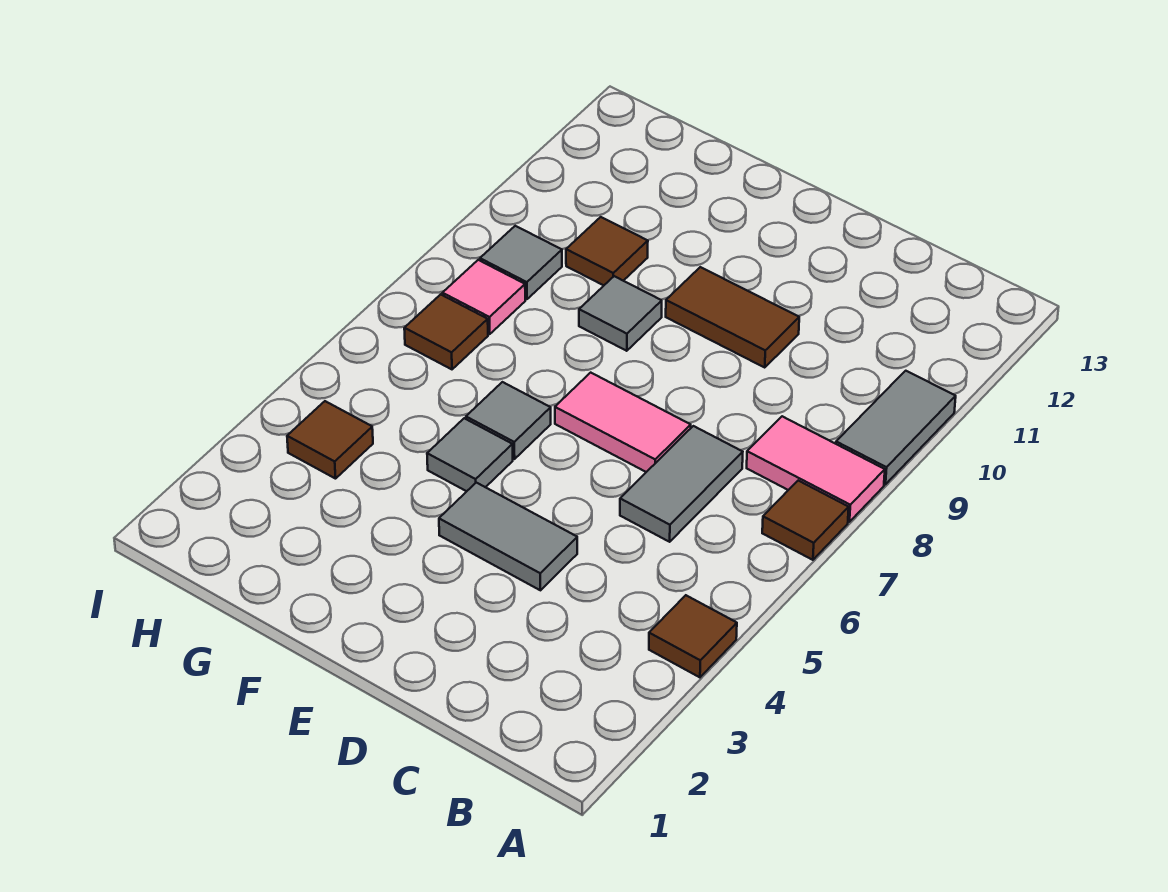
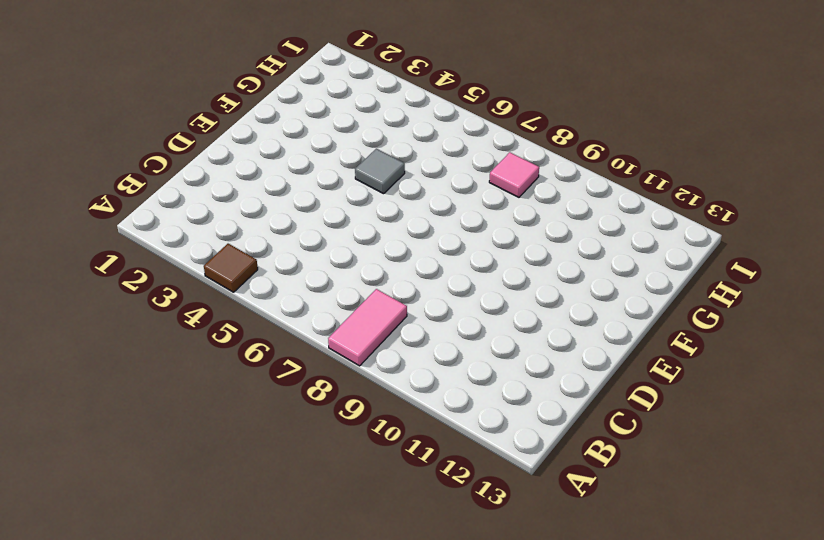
none -> brown 1x1 tile [762,481,849,560]
none -> grey 1x2 tile [836,371,956,484]
none -> grey 1x2 tile [620,426,743,542]

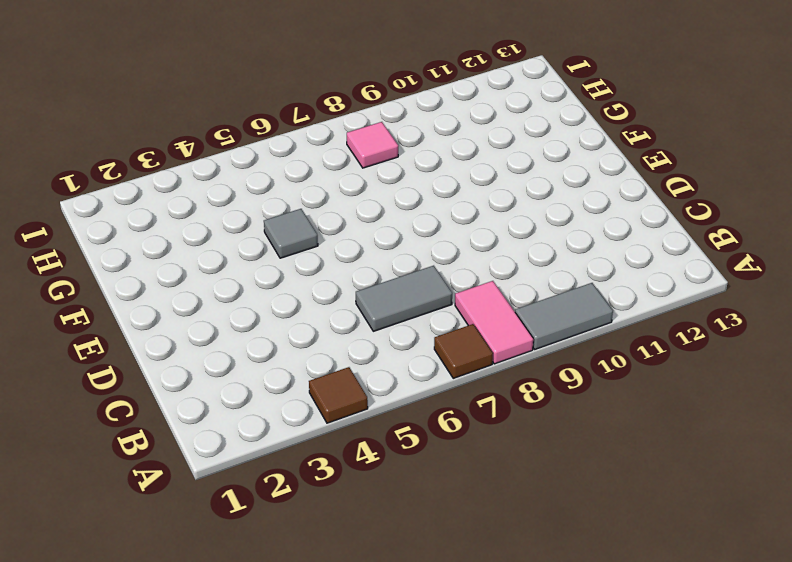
none -> grey 1x2 tile [439,483,577,590]
none -> pink 1x2 tile [555,373,691,472]
none -> brown 1x2 tile [666,267,799,367]

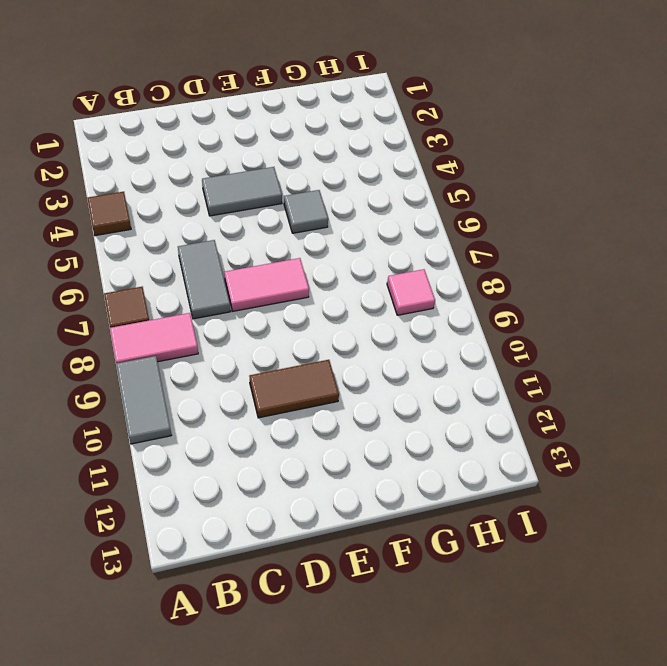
none -> grey 1x1 tile [466,382,551,459]
none -> grey 1x1 tile [579,276,662,351]
none -> brown 1x1 tile [566,217,648,285]

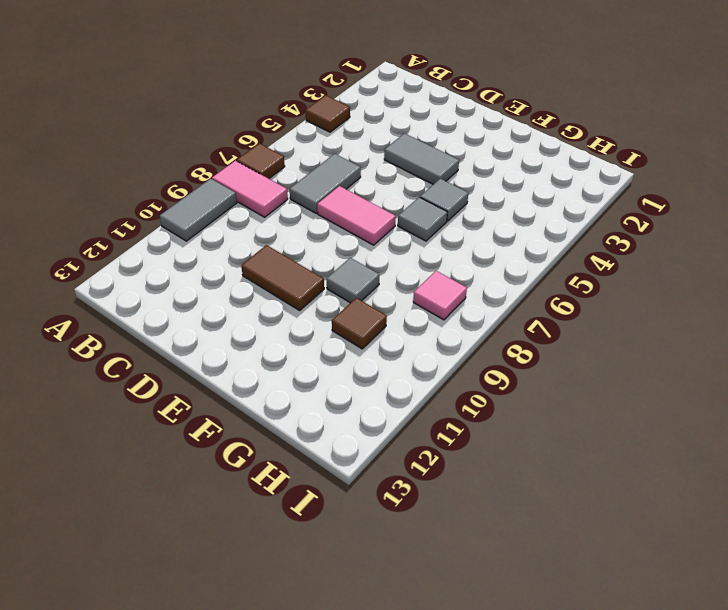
none -> brown 1x1 tile [287,401,373,479]
none -> brown 1x1 tile [404,294,488,369]
none -> grey 1x1 tile [480,226,562,299]

